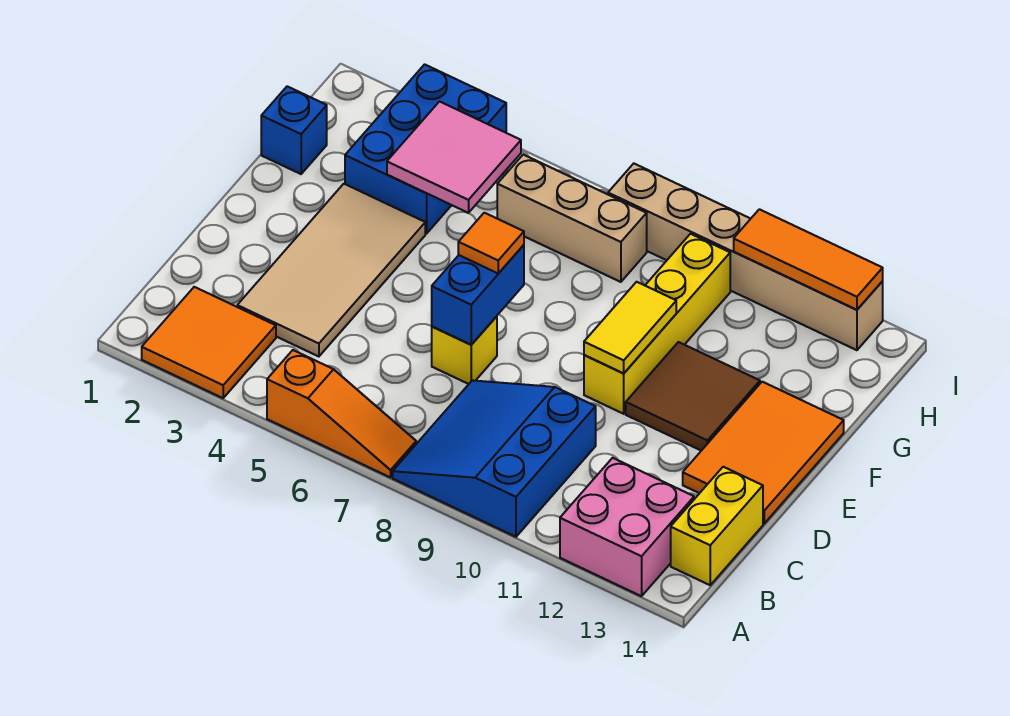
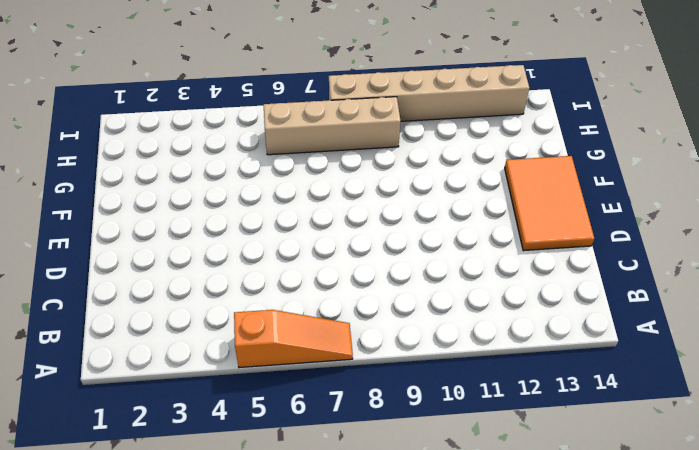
tan 1x4 brick [264,97,401,155] -> tan 1x3 brick [497,155,647,282]
none -> orange 2x2 tile [142,287,276,398]
none -> blue 3x3 slope [393,380,596,537]
none -> pink 2x2 brick [560,458,694,596]

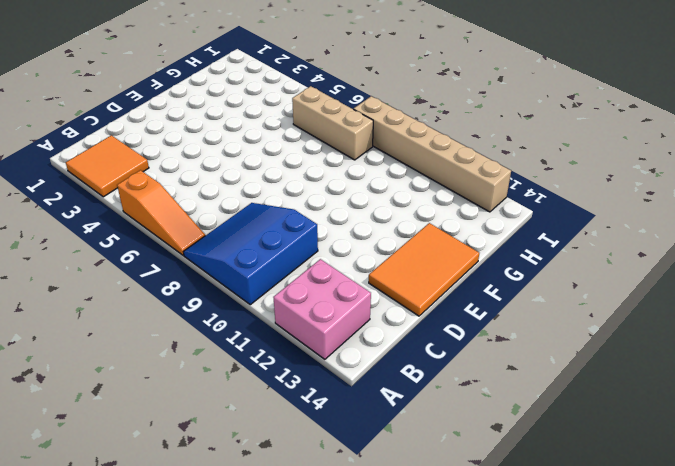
none -> yellow 1x2 brick [671,467,763,585]
none -> tan 2x4 tile [237,184,425,357]
none -> yellow 1x1 brick [432,316,497,384]

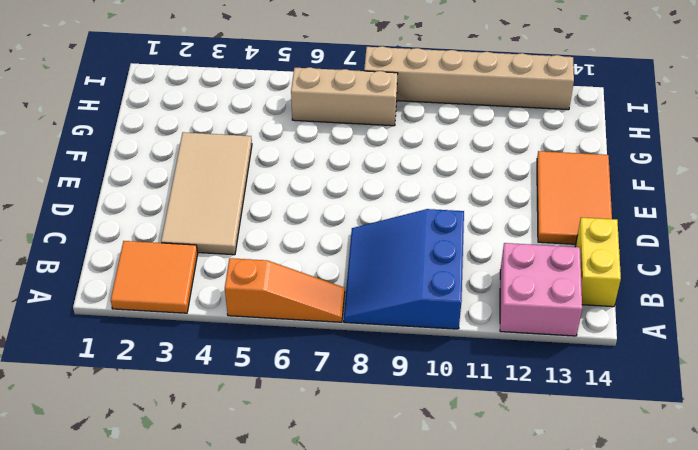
none -> yellow 1x1 brick [432,316,497,384]
none -> yellow 1x4 brick [584,234,730,414]
none -> brown 2x2 tile [626,342,760,451]

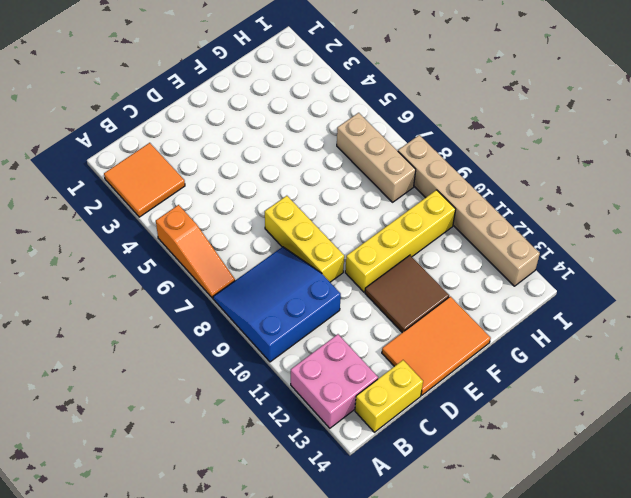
yellow 1x3 brick [265,196,344,282] -> yellow 1x1 brick [432,316,497,384]
none -> tan 2x4 tile [237,184,425,357]
none -> blue 1x1 brick [261,86,327,174]
none -> blue 2x3 brick [345,64,506,234]

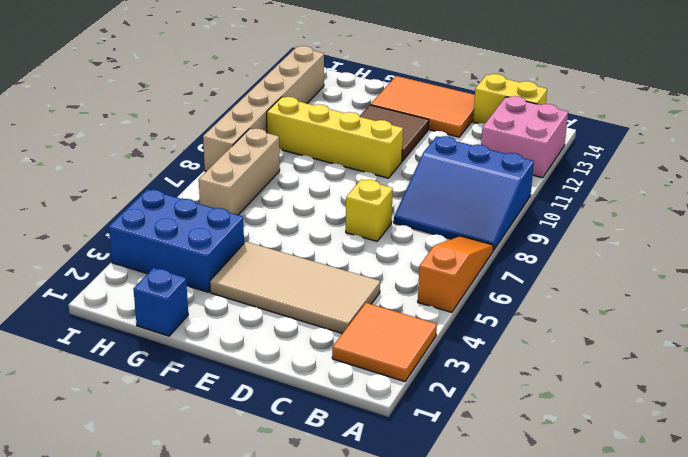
none -> blue 1x2 brick [432,245,524,345]
none -> yellow 1x2 tile [584,282,676,373]
none -> pink 2x2 tile [387,102,521,213]

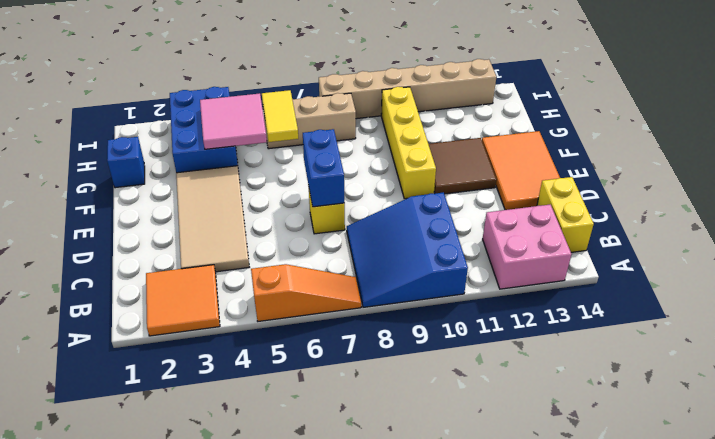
yellow 1x2 tile [262,90,298,142] -> yellow 1x2 tile moved to [584,282,676,373]
none -> orange 1x3 tile [734,209,883,310]
none -> orange 1x1 tile [458,213,524,273]

